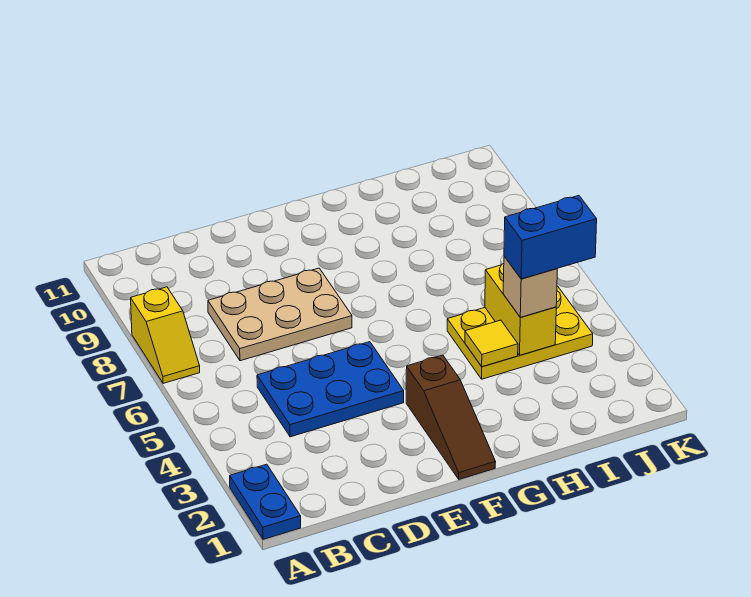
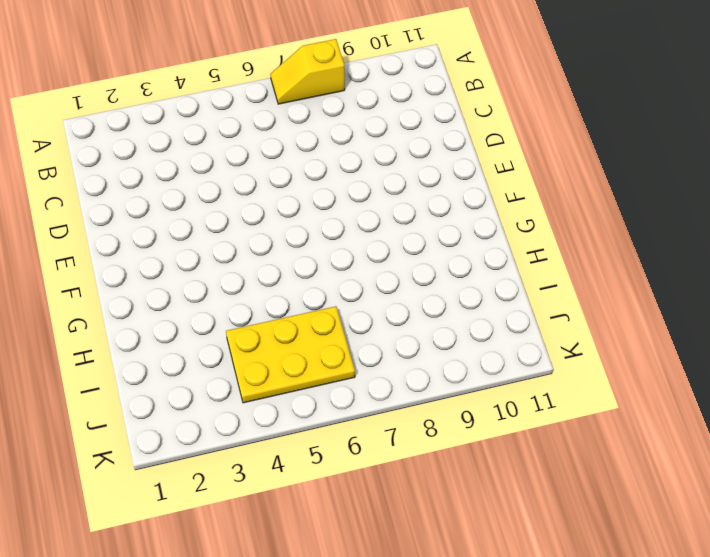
yellow 2x3 plate [226,306,355,403] -> yellow 2x3 plate turned to [447,286,593,379]
none -> blue 1x2 plate [230,464,301,539]
none -> blue 2x3 plate [257,342,404,437]

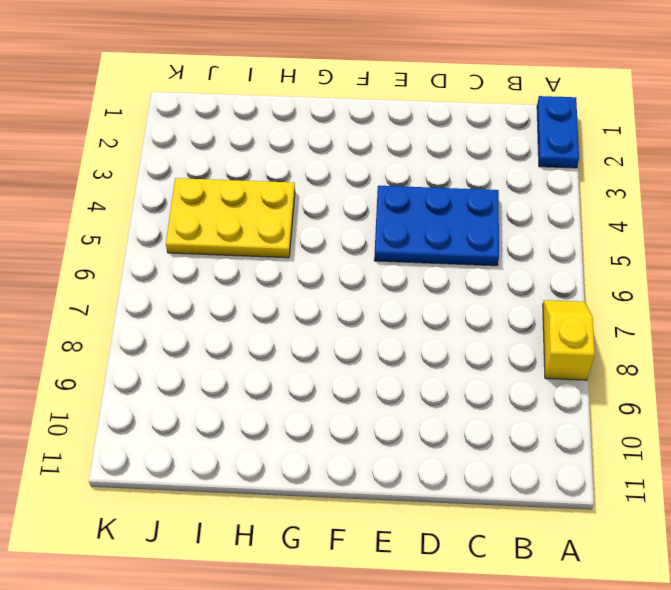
none -> tan 2x3 plate [208,268,352,361]
none -> brown 1x3 slope [406,355,496,479]

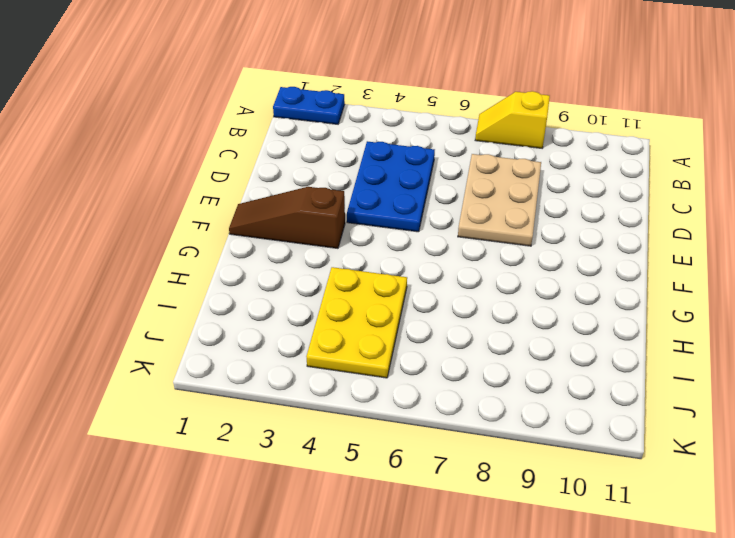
none -> yellow 1x1 tile [465,320,518,367]
none -> yellow 1x2 brick [485,264,556,355]

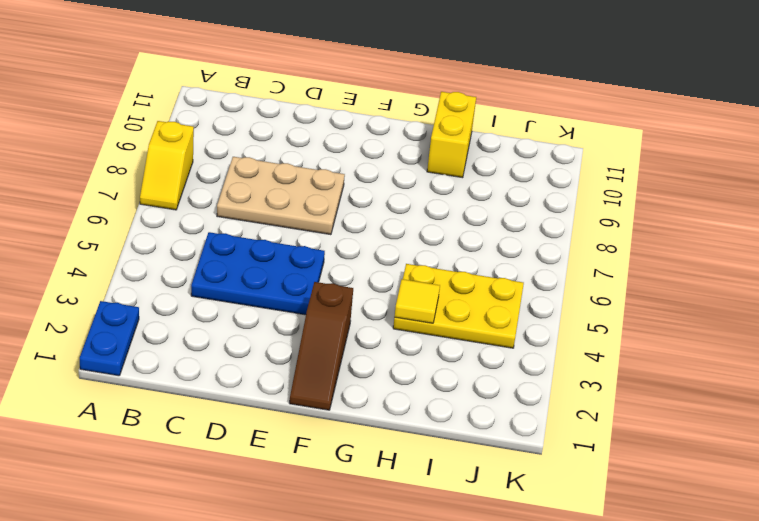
yellow 1x2 brick [427,92,476,178] -> yellow 1x2 brick moved to [485,264,556,355]
none -> tan 1x1 brick [503,256,557,317]
none -> blue 1x2 brick [504,196,597,279]

